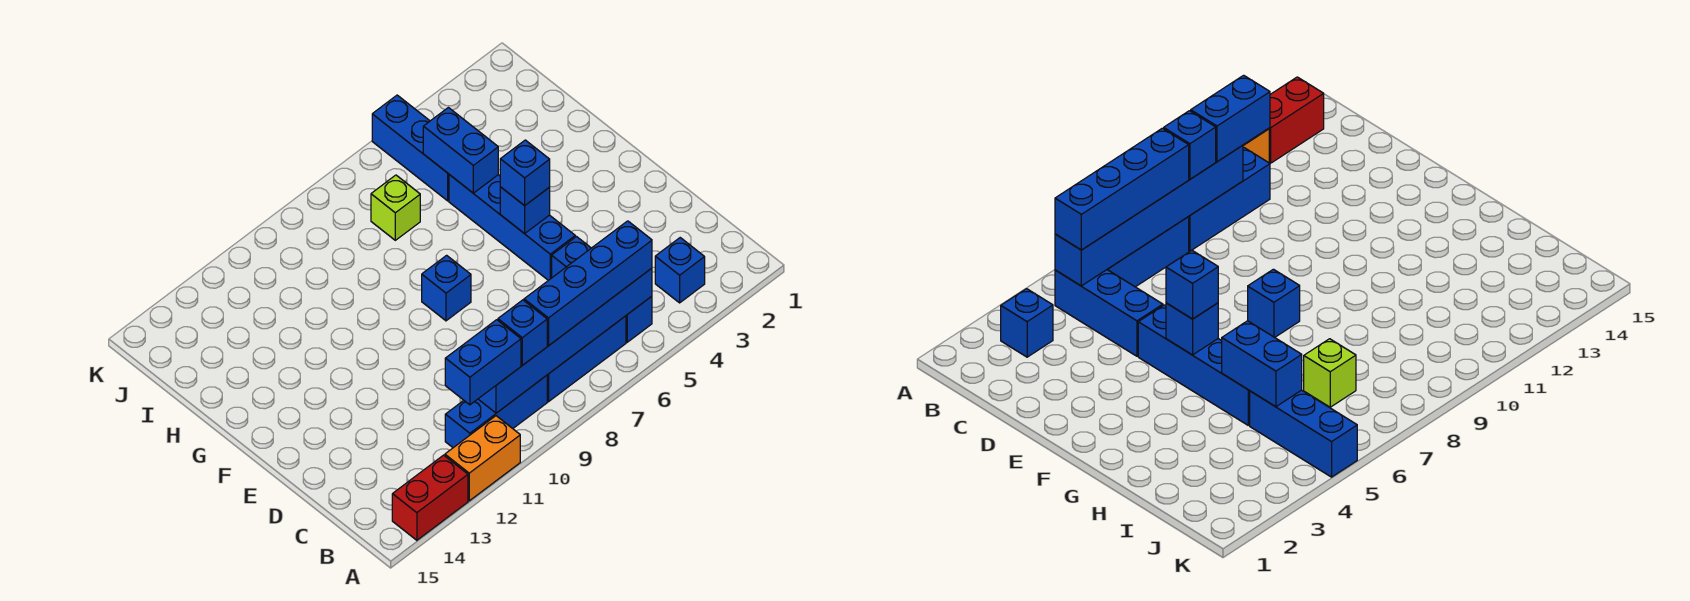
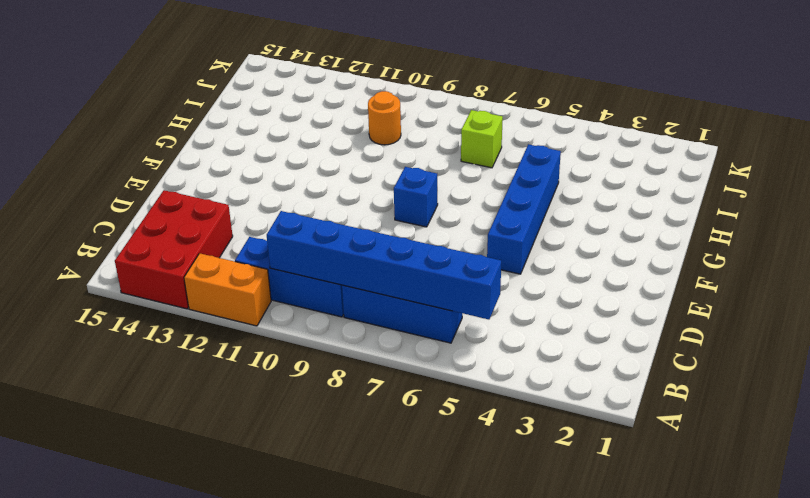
red 2x3 brick [115,190,233,309] -> red 1x2 brick [392,455,468,540]
orange 1x1 round brick [368,91,401,145] -> none
none -> blue 1x1 brick [655,238,705,303]
none -> blue 1x3 brick [552,237,652,342]
none -> blue 1x3 brick [372,95,449,201]

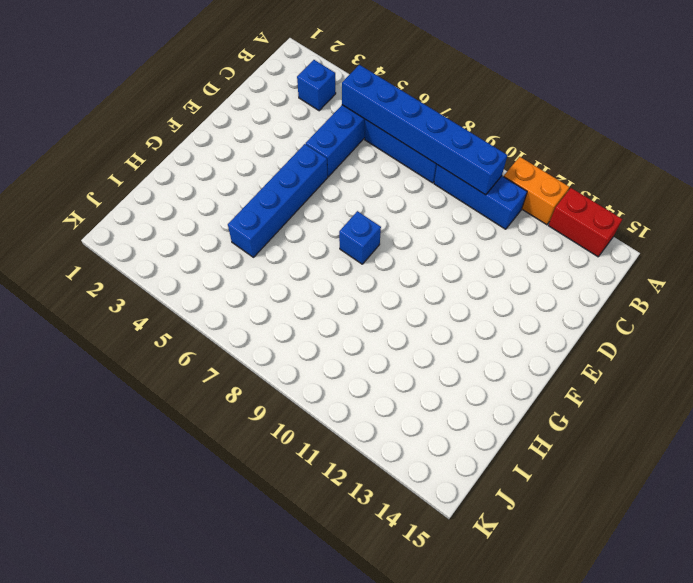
none -> blue 1x3 brick [372,95,449,201]
none -> lime 1x1 brick [371,175,420,240]
none -> blue 1x1 brick [500,187,550,234]

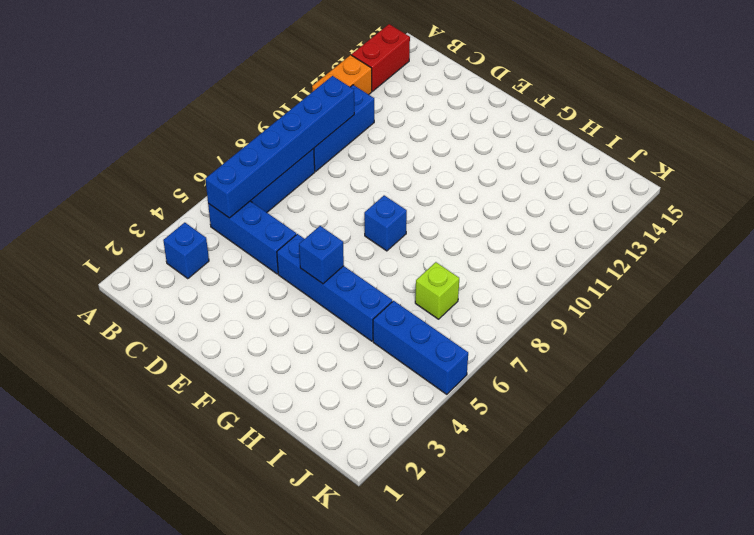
none -> blue 1x2 brick [423,108,498,193]
none -> blue 1x4 brick [524,221,652,346]
none -> blue 1x1 brick [498,300,547,365]

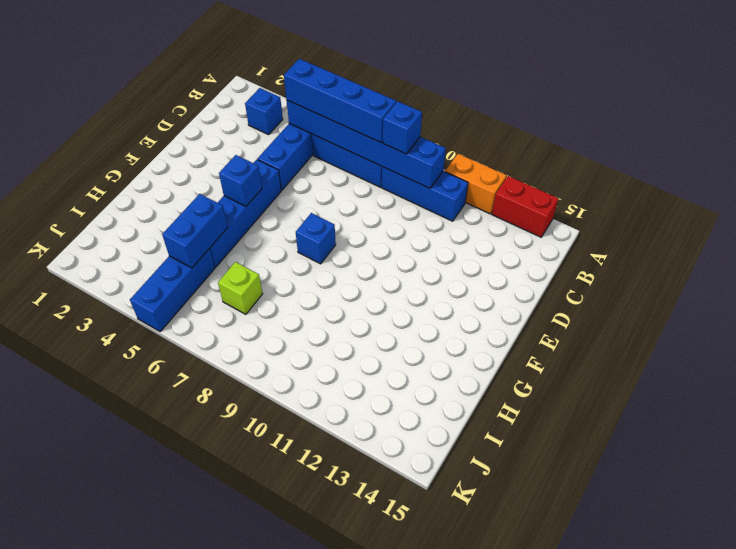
none -> blue 1x2 brick [445,320,521,405]
none -> blue 1x1 brick [500,140,550,206]

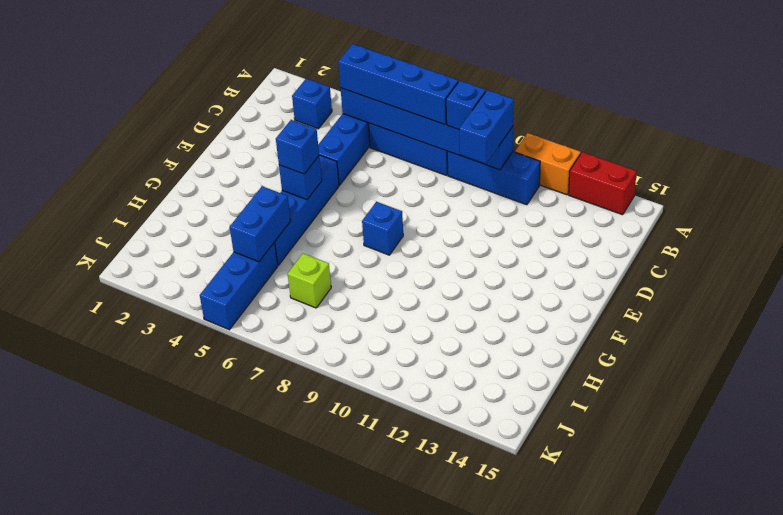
blue 1x2 brick [459,90,514,164] -> blue 1x2 brick turned to [445,320,521,405]

